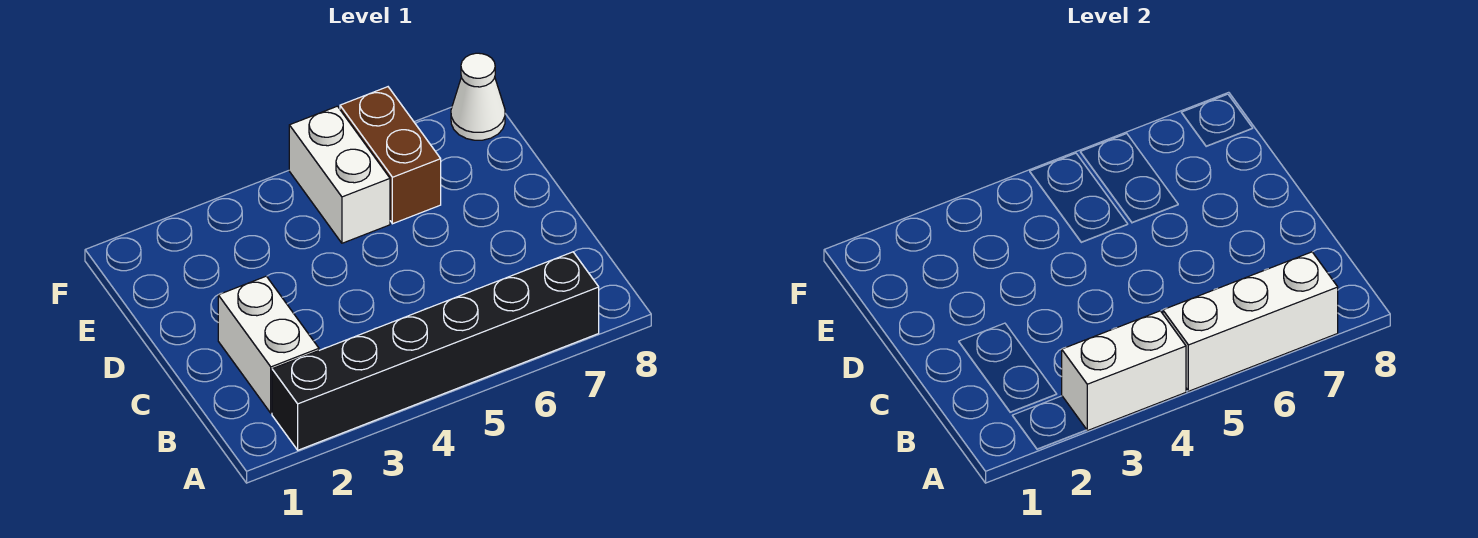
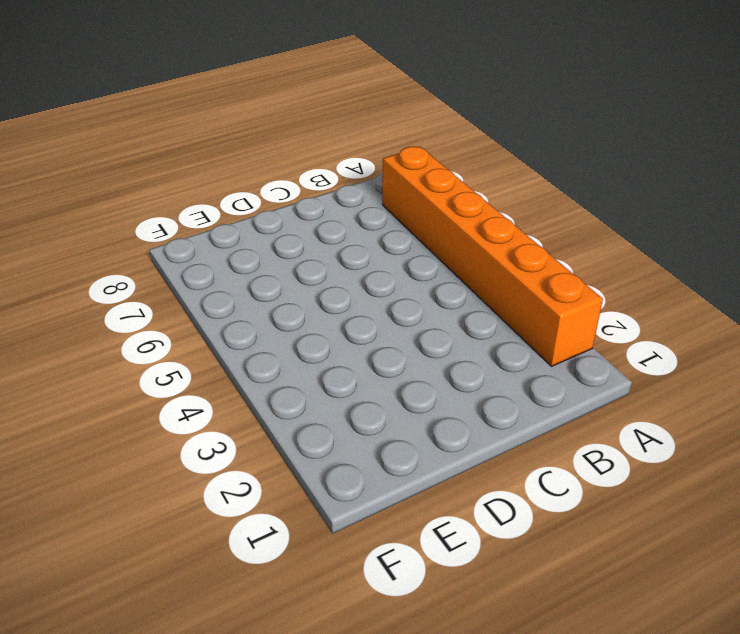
orange 1x6 brick [382,146,603,366] -> black 1x6 brick [272,252,599,450]
none -> white 1x2 brick [218,276,319,413]
none -> white 1x2 brick [289,106,390,243]

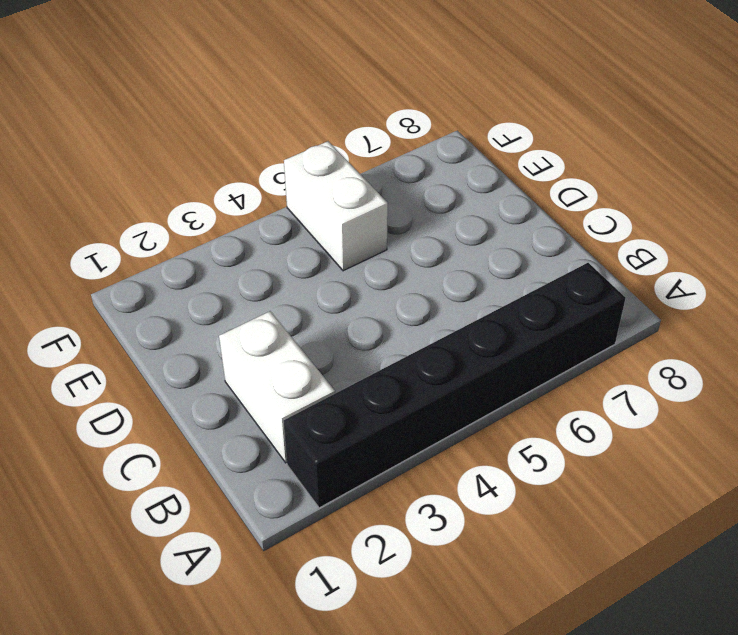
none -> brown 1x2 brick [340,87,441,224]
none -> white 1x1 cone [451,53,505,140]

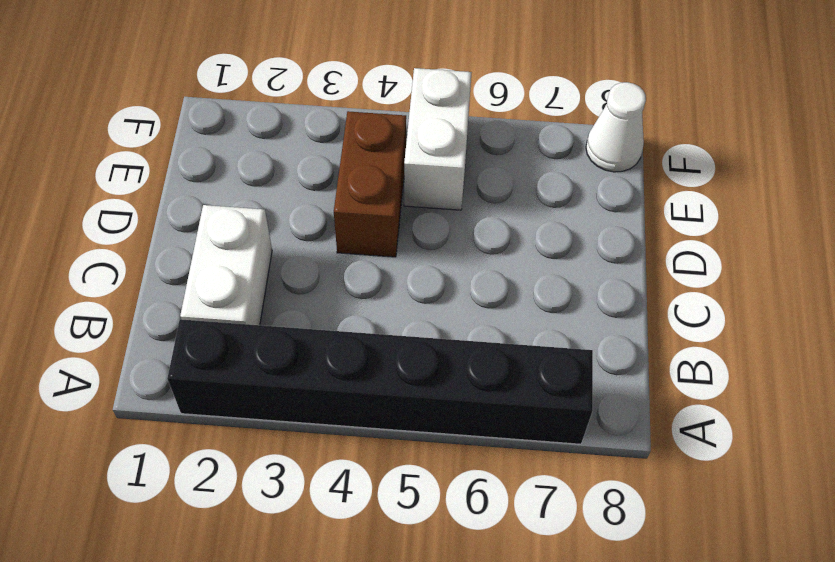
brown 1x2 brick [334,111,406,257] -> brown 1x2 brick moved to [340,87,441,224]
none -> white 1x2 brick [1062,311,1186,431]
none -> white 1x3 brick [1163,252,1338,391]

